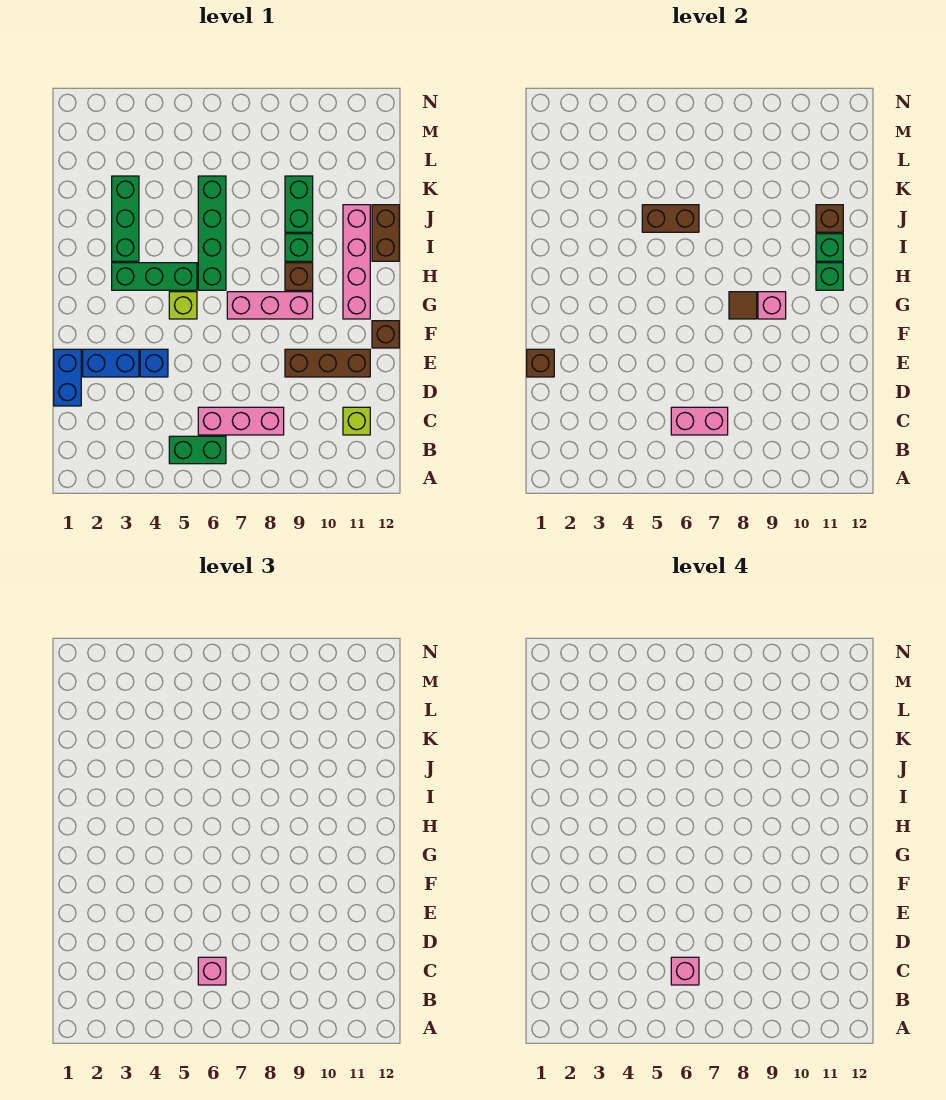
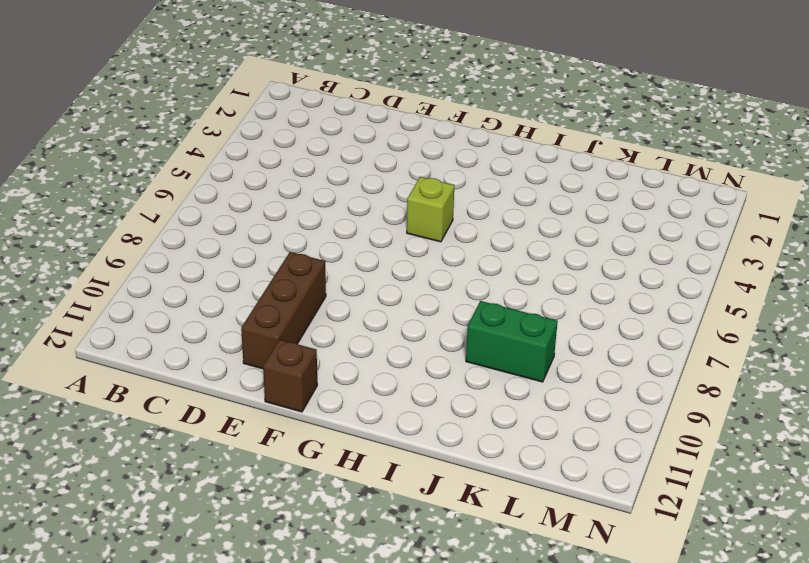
none -> green 1x2 brick [169,436,226,464]
none -> pink 1x3 brick [198,407,284,435]
none -> lime 1x1 brick [343,407,370,435]

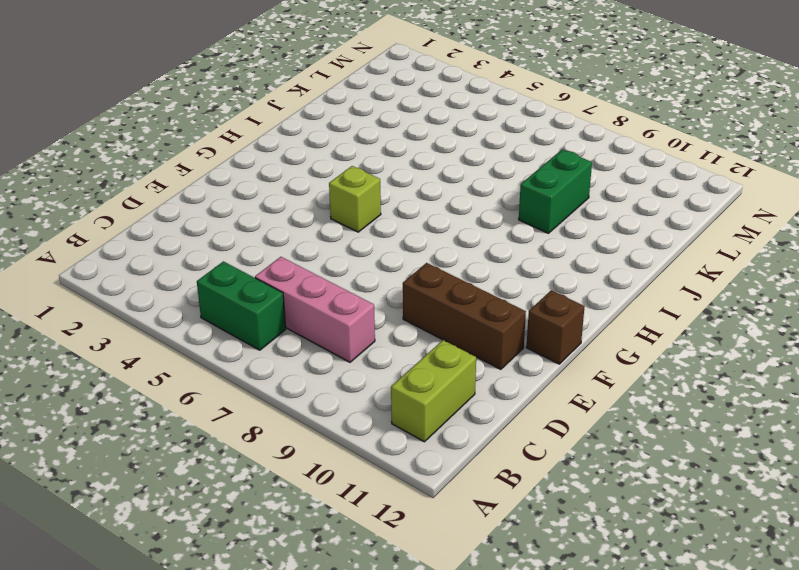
lime 1x2 brick [391,340,476,442] -> lime 1x1 brick [343,407,370,435]
none -> blue 1x2 brick [54,349,81,406]
none -> blue 1x2 brick [83,349,139,377]
none -> blue 1x1 brick [140,349,168,377]

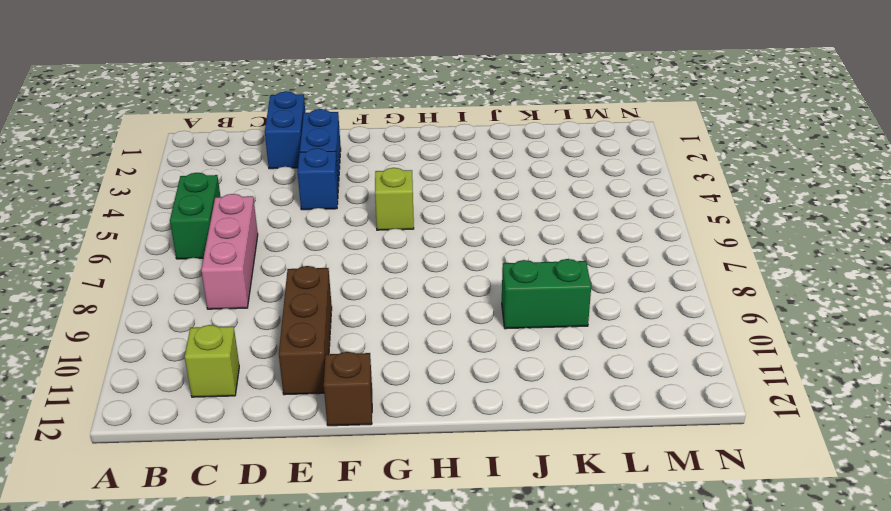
blue 1x2 brick [265,91,305,169] -> blue 1x2 brick turned to [54,349,81,406]
none -> pink 1x3 brick [227,292,313,319]
none -> pink 1x4 brick [343,205,370,319]
none -> green 1x3 brick [112,263,197,290]

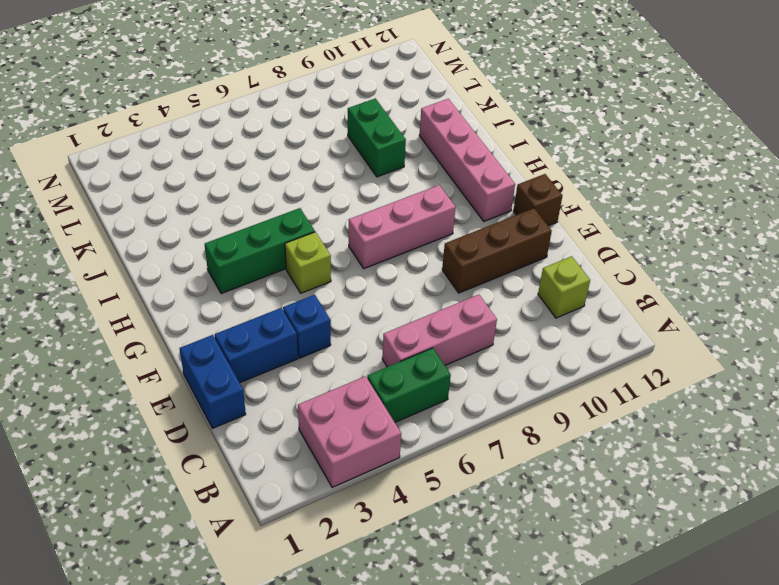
pink 2x2 brick [298,376,401,487] -> none
none -> green 1x4 brick [198,176,226,290]
none -> brown 1x1 brick [285,263,313,290]
none -> green 1x3 brick [112,176,139,261]

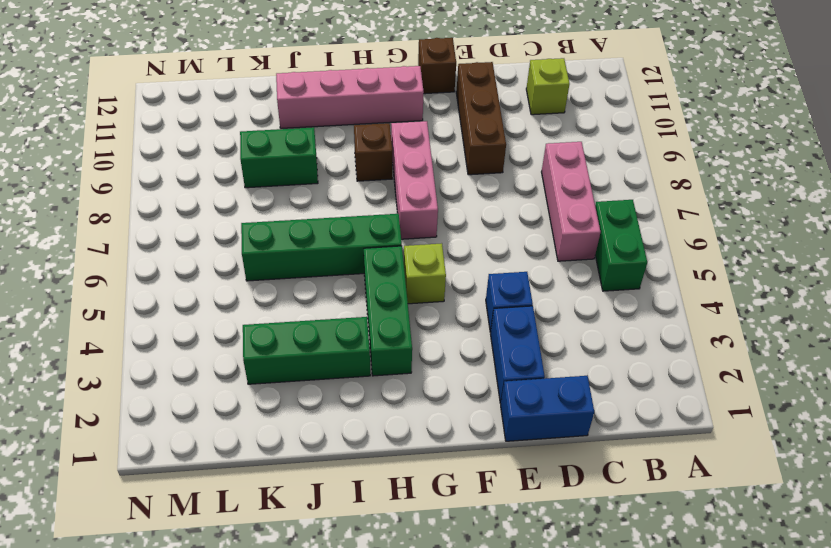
none -> green 1x1 brick [285,234,313,261]
none -> brown 1x2 brick [372,205,399,261]
none -> pink 1x2 brick [671,407,728,435]

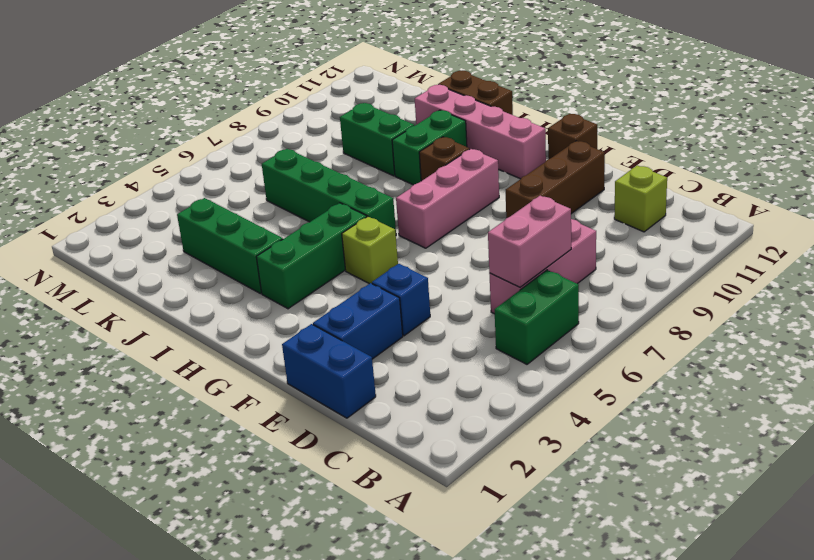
green 1x2 brick [392,110,467,185] -> green 1x1 brick [285,234,313,261]
none -> brown 1x1 brick [527,349,554,377]
none -> brown 1x1 tile [729,292,757,319]
none -> pink 1x1 brick [758,292,786,319]

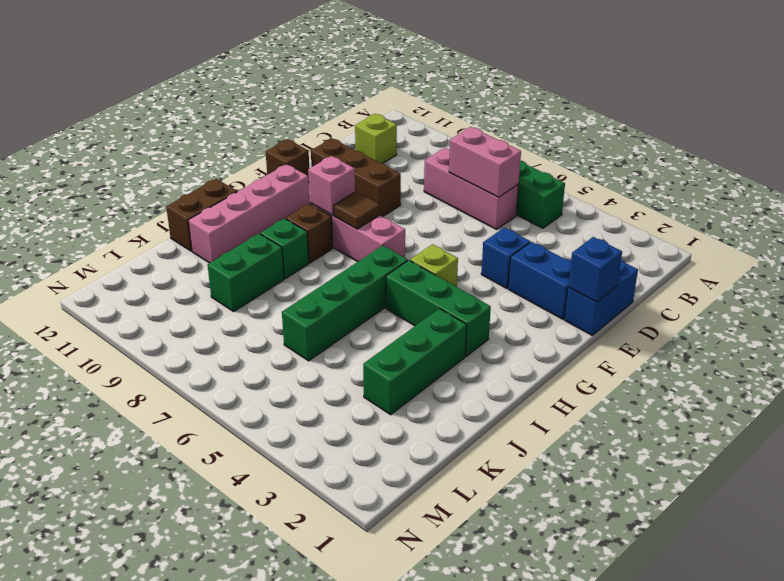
blue 1x1 brick [568,237,622,302] -> brown 1x1 brick [527,349,554,377]
none -> green 1x1 brick [816,263,843,290]
none -> green 1x1 brick [816,234,843,261]
none -> brown 1x2 brick [642,205,699,232]

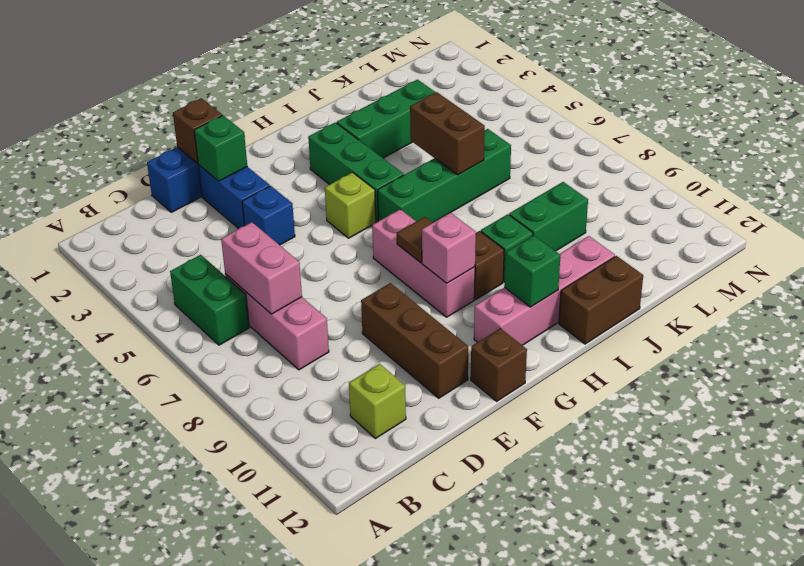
green 1x1 brick [194,116,247,181] -> green 1x1 brick moved to [816,234,843,261]
none -> brown 1x1 brick [816,205,843,232]
none -> pink 1x1 brick [198,957,226,985]
none -> pink 1x1 brick [671,957,699,985]

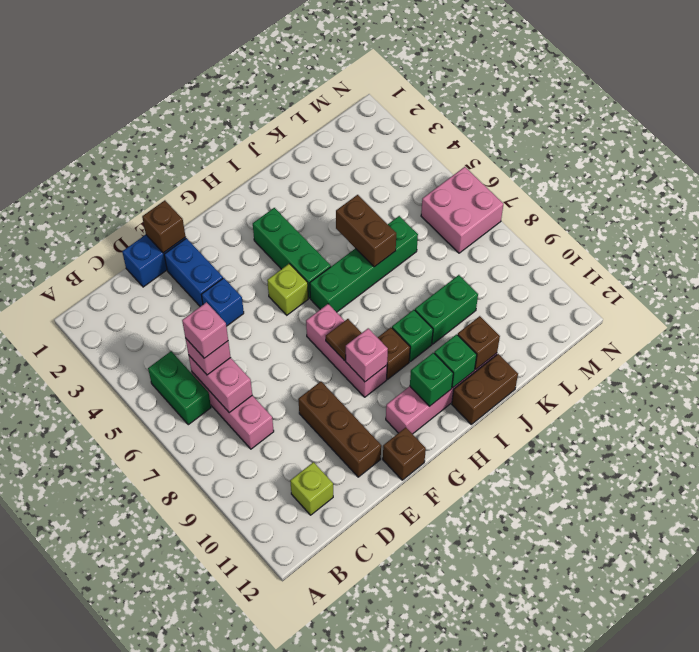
pink 2x2 brick [421,167,503,253] -> none
none -> green 1x3 brick [112,176,139,261]

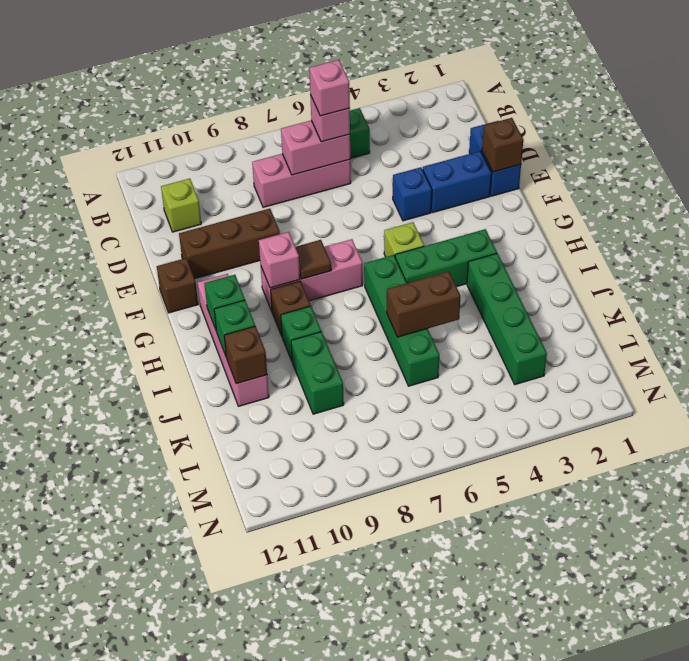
green 1x4 brick [467,253,547,385] -> green 1x3 brick [112,176,139,261]
none -> brown 1x2 brick [372,205,399,261]

